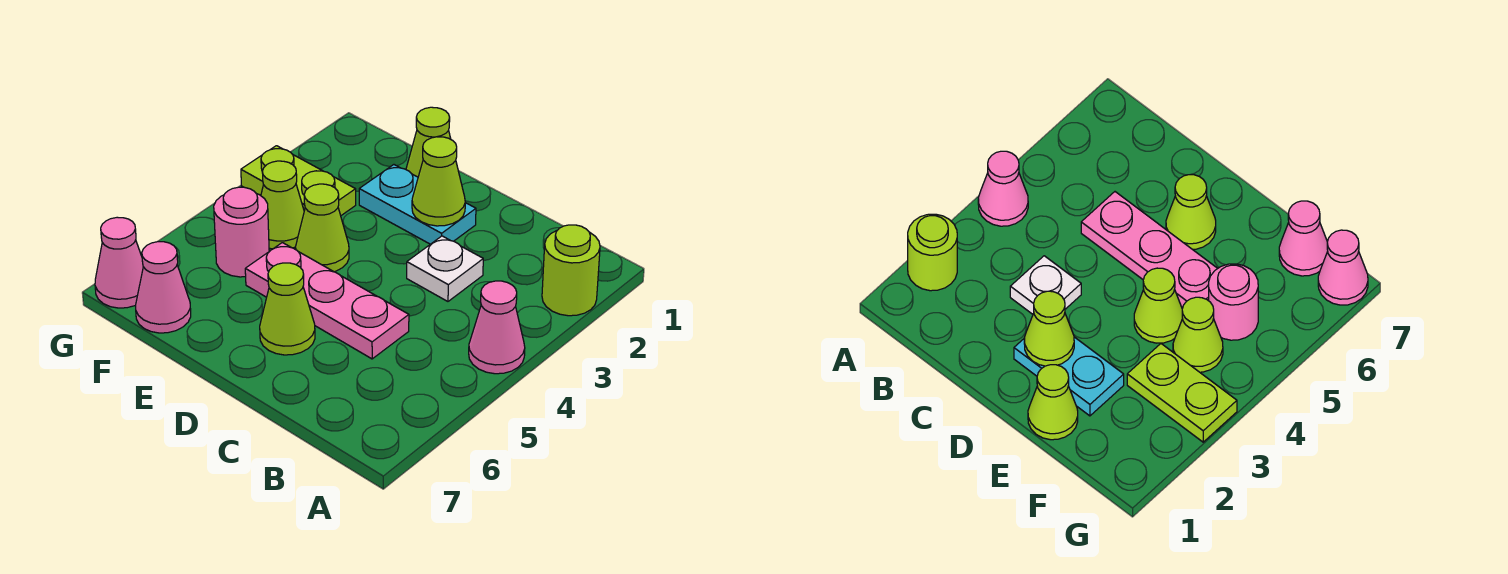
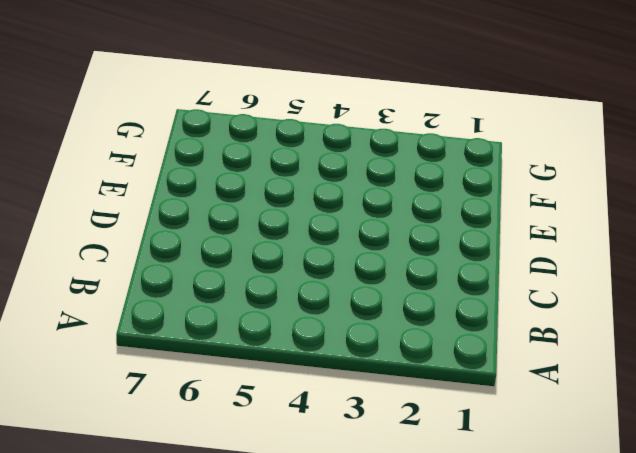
none -> lime 1x1 round brick [542,225,600,316]
none -> pink 1x1 cone [469,281,525,374]
none -> white 1x1 plate [407,236,483,301]

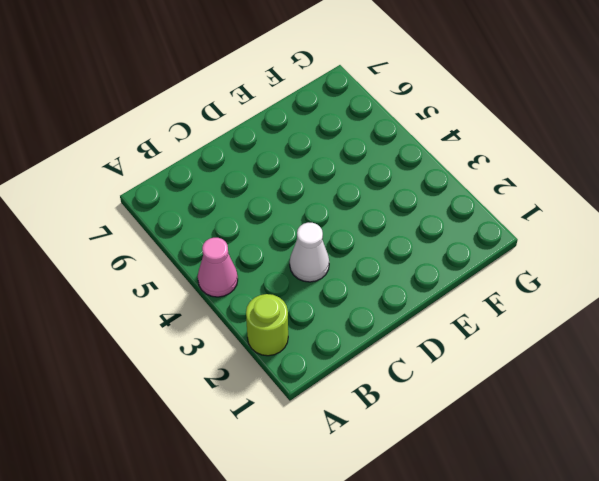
white 1x1 cone [290,223,329,282] -> white 1x1 plate [407,236,483,301]
none -> pink 1x3 plate [245,243,409,359]
none -> cyan 1x2 plate [359,165,476,244]
none -> lime 1x1 cone [260,263,315,355]

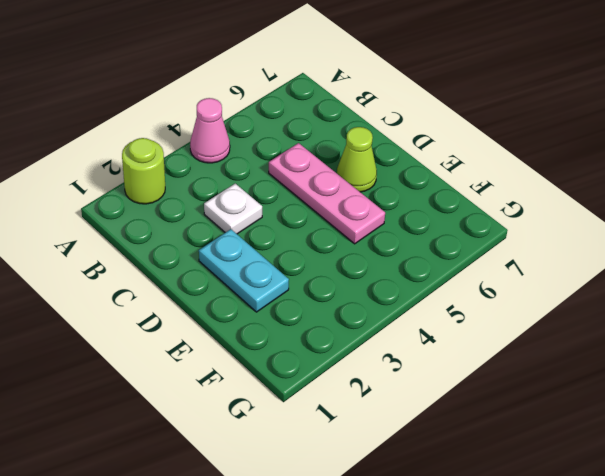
none -> lime 1x1 cone [406,107,451,177]
none -> lime 1x1 cone [296,184,349,272]
none -> lime 1x2 plate [241,146,356,215]

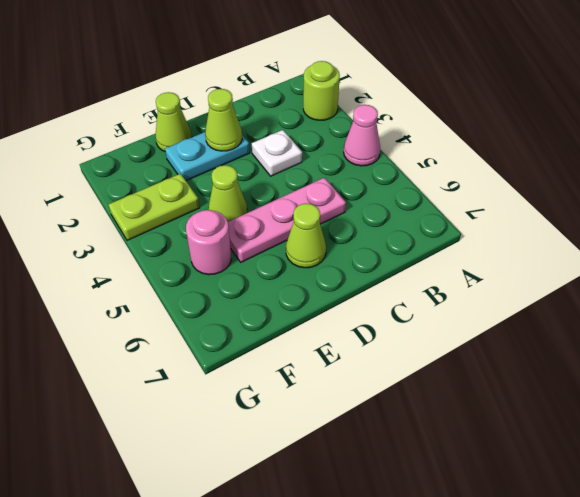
none -> lime 1x1 cone [261,161,304,249]
none -> pink 1x1 cone [136,242,191,333]
none -> pink 1x1 cone [95,217,143,308]

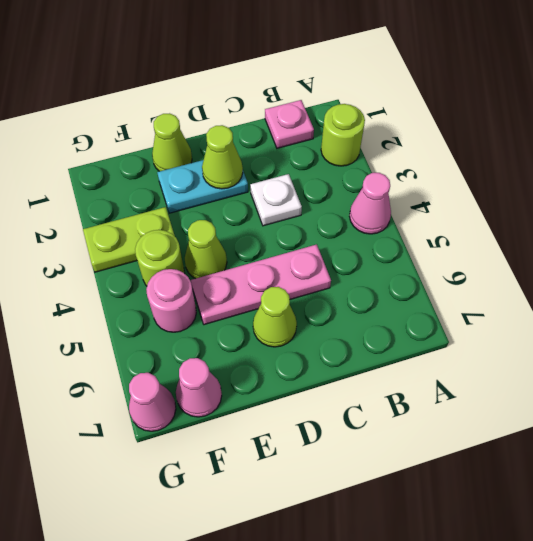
pink 1x1 plate [265,100,314,148] -> none
lime 1x1 round brick [135,230,185,286] -> lime 1x1 cone [261,161,304,249]

